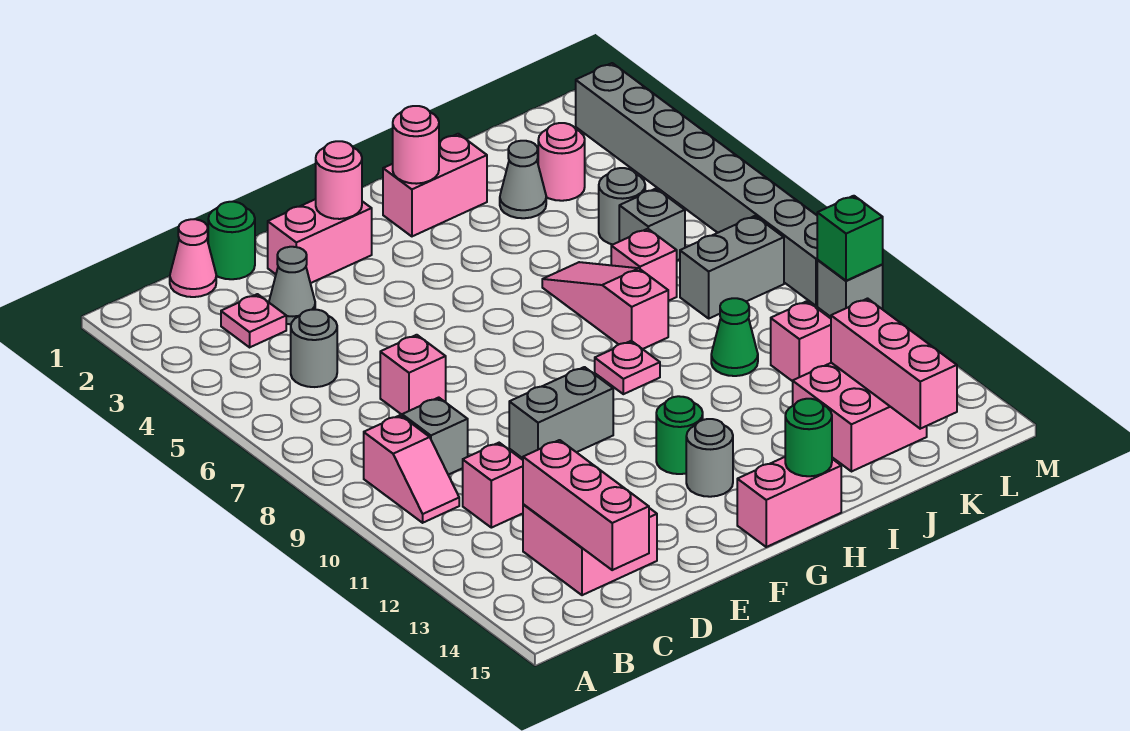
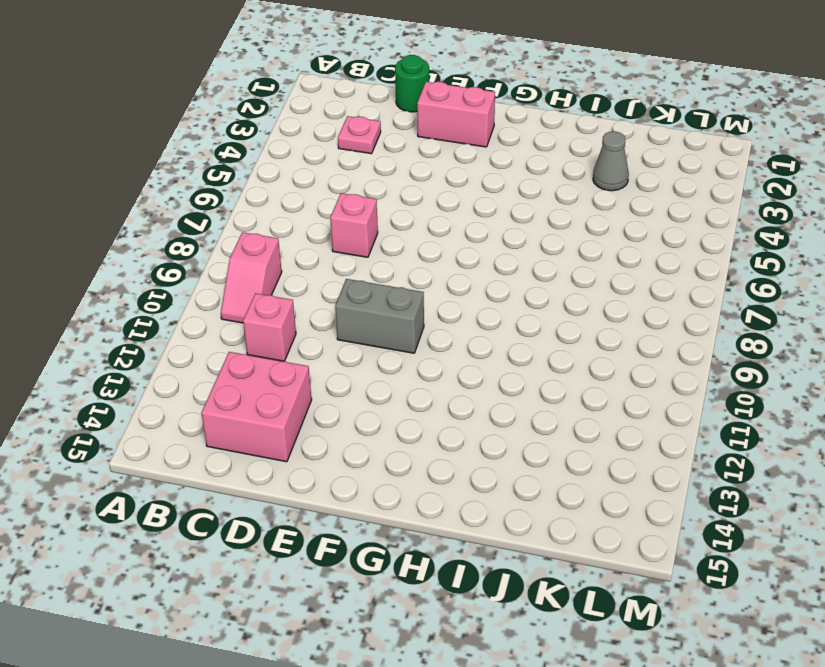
none -> pink 1x1 cone [170,219,216,297]
none -> grey 1x1 round brick [291,310,337,387]
none -> grey 1x1 brick [402,398,468,475]
none -> grey 1x1 cone [269,247,315,324]

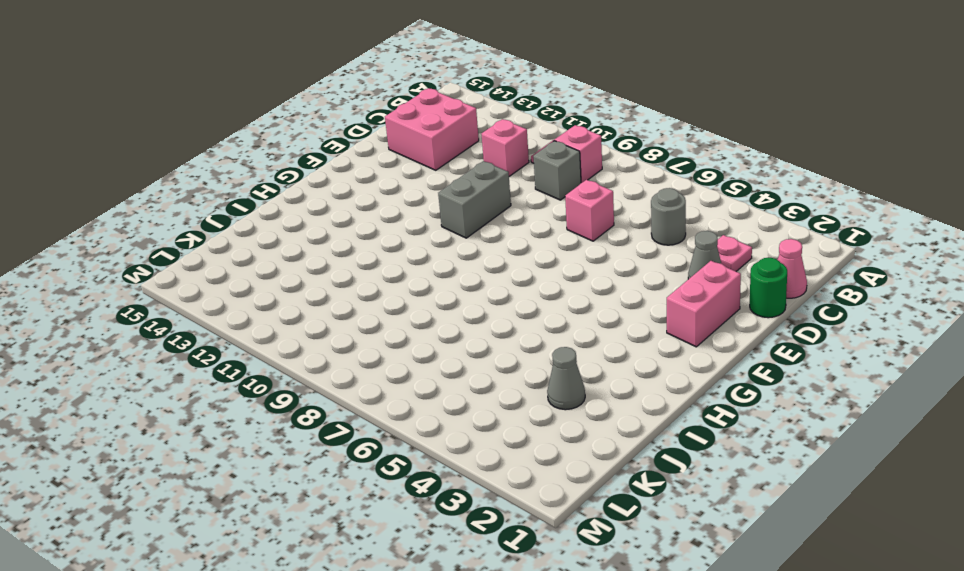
none -> green 1x1 round brick [656,396,703,474]
none -> grey 1x1 round brick [686,419,733,497]
none -> pink 1x2 brick [737,457,841,547]
none -> pink 1x2 brick [383,134,487,236]

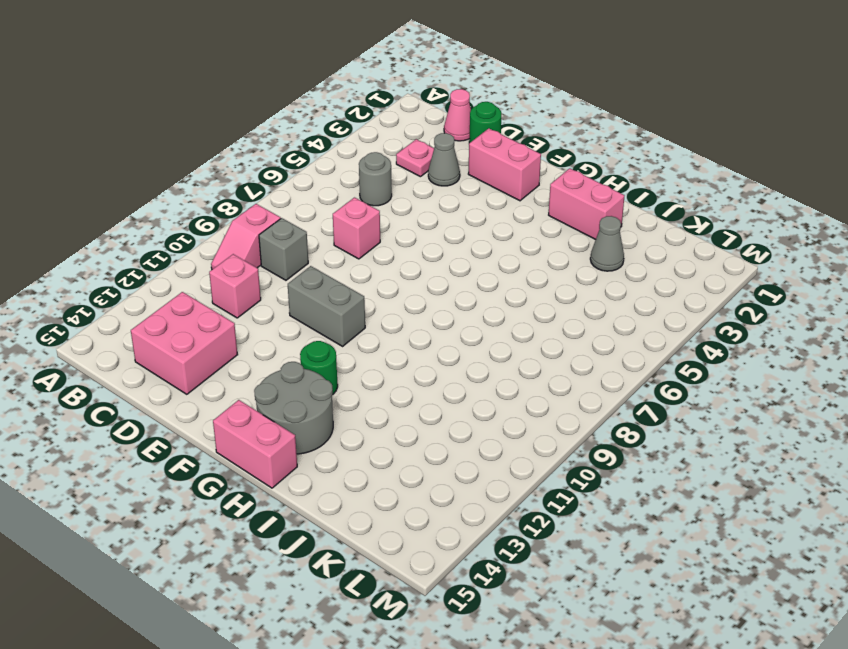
grey 2x2 round brick [254,362,333,454] -> grey 1x1 round brick [686,419,733,497]
none -> pink 1x1 plate [595,341,660,394]
none -> pink 1x3 slope [542,262,668,349]
none -> pink 1x1 brick [611,229,677,301]
none -> green 1x1 cone [711,298,758,376]

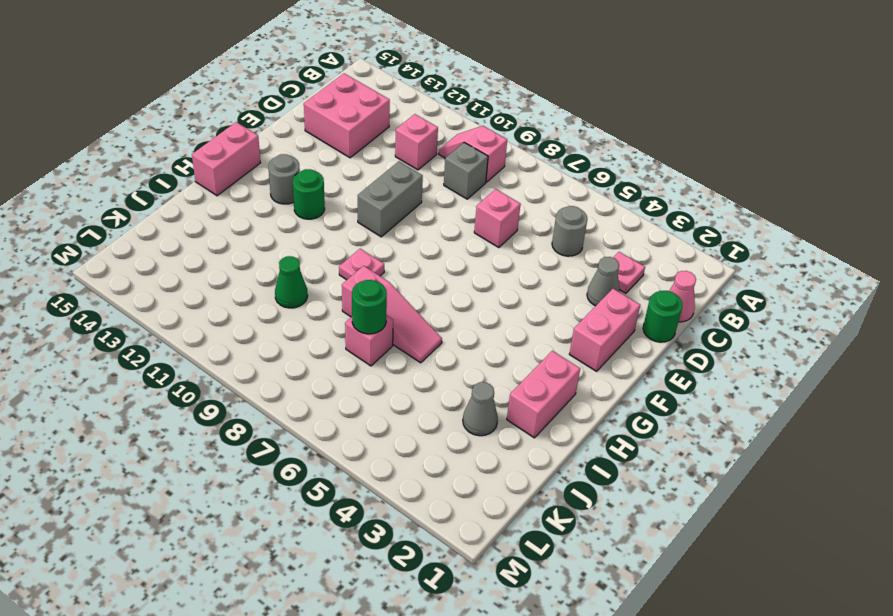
green 1x1 round brick [352,280,387,334] -> green 1x1 round brick moved to [785,399,832,476]
none -> pink 2x2 brick [793,363,927,472]
none -> pink 1x1 round brick [538,123,585,201]
none -> grey 1x1 round brick [599,168,645,244]
none -> grey 1x1 brick [619,189,685,260]

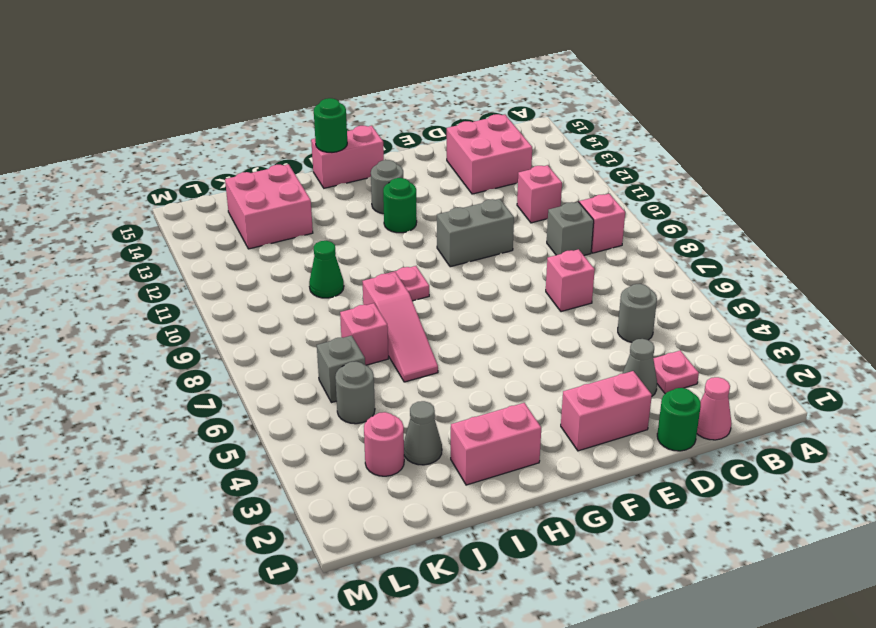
none -> grey 1x2 brick [680,216,784,318]
none -> pink 1x1 brick [771,301,831,381]
none -> grey 1x8 brick [576,63,817,306]
none -> grey 1x1 brick [817,260,883,317]

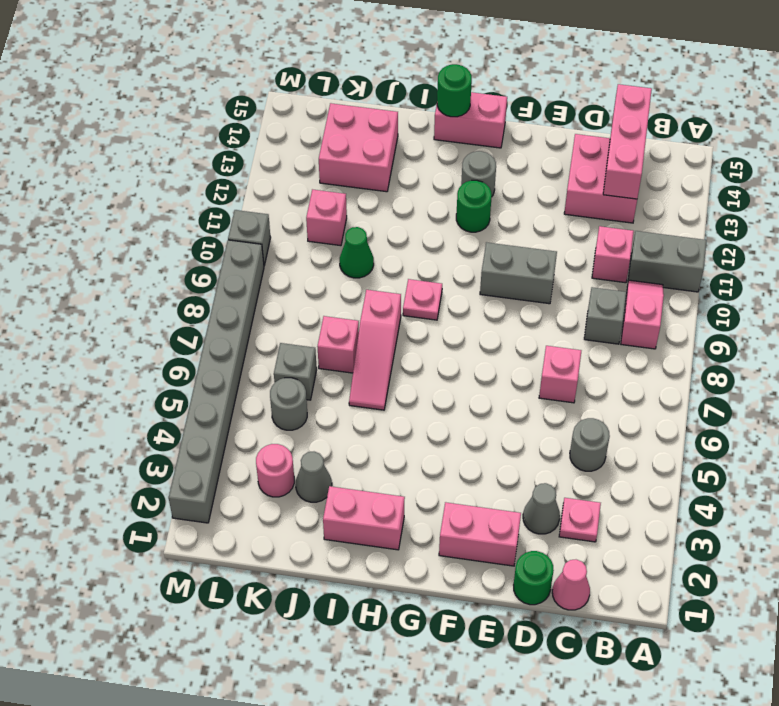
grey 1x2 brick [628,231,707,292] -> grey 1x2 brick moved to [680,216,784,318]
none -> pink 1x1 round brick [316,141,362,219]
none -> pink 1x1 round brick [393,106,439,184]
none -> pink 1x3 brick [831,299,957,429]
none -> green 1x1 brick [817,196,883,281]

